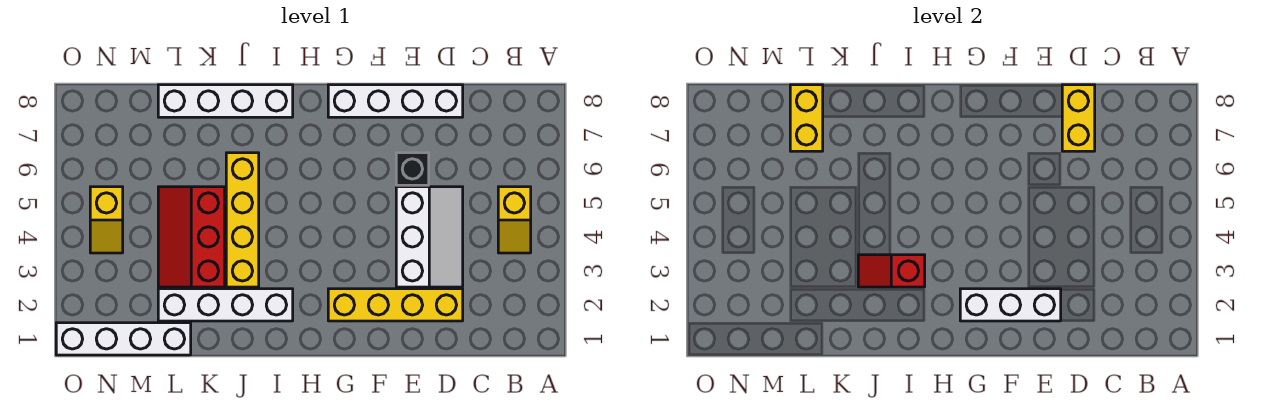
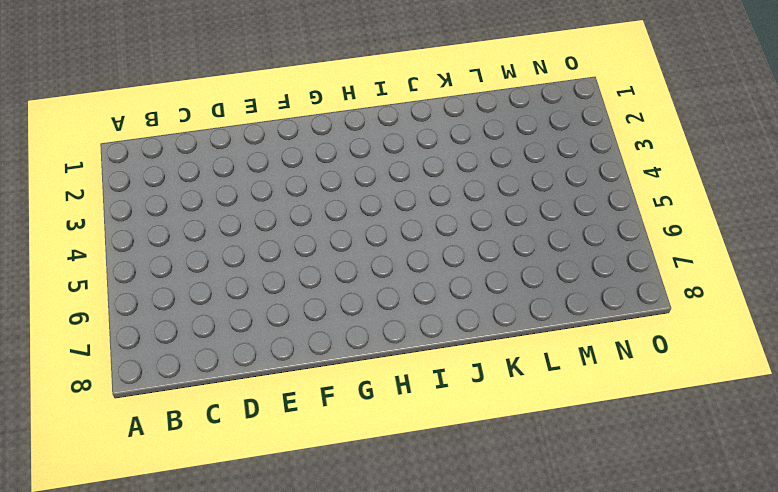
none -> yellow 1x2 slope [498,187,531,253]
none -> yellow 1x4 brick [328,289,463,321]
none -> white 2x3 slope [396,187,463,287]

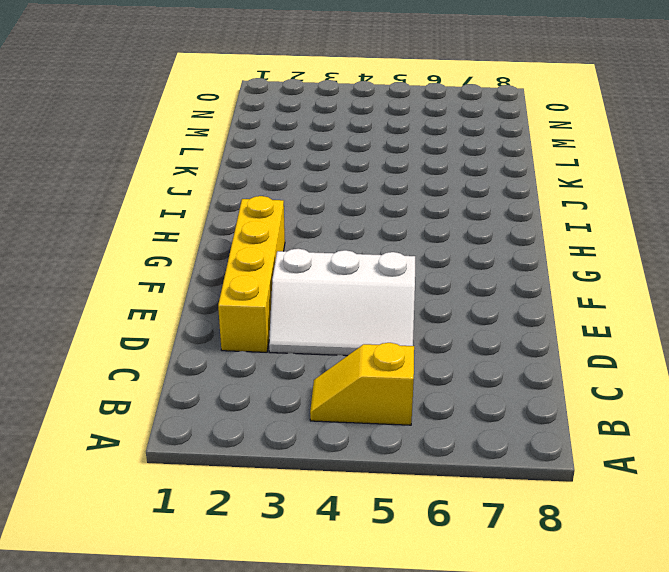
none -> white 1x4 brick [328,85,463,117]
none -> black 1x1 brick [396,153,429,185]
none -> white 1x4 brick [158,289,293,321]

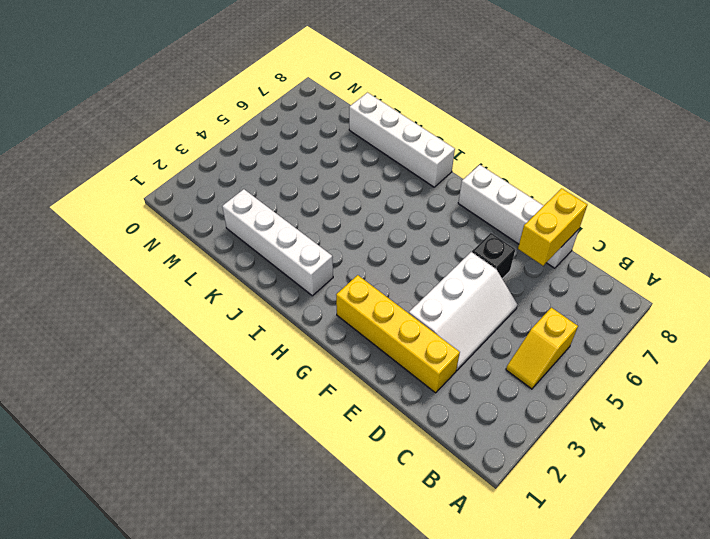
none -> yellow 1x4 brick [226,153,259,287]
none -> red 2x3 slope [158,187,225,287]
none -> white 1x4 brick [56,323,191,355]

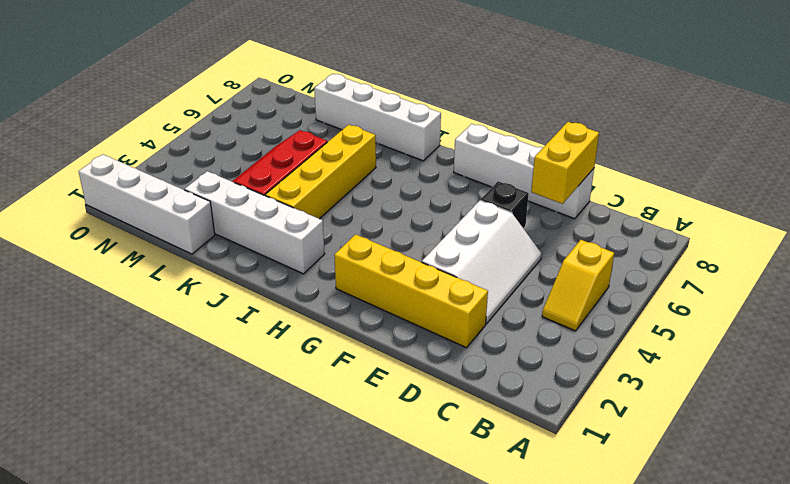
none -> yellow 1x2 slope [90,187,123,253]
none -> white 1x3 brick [960,289,1061,321]
none -> red 1x2 slope [858,255,925,287]

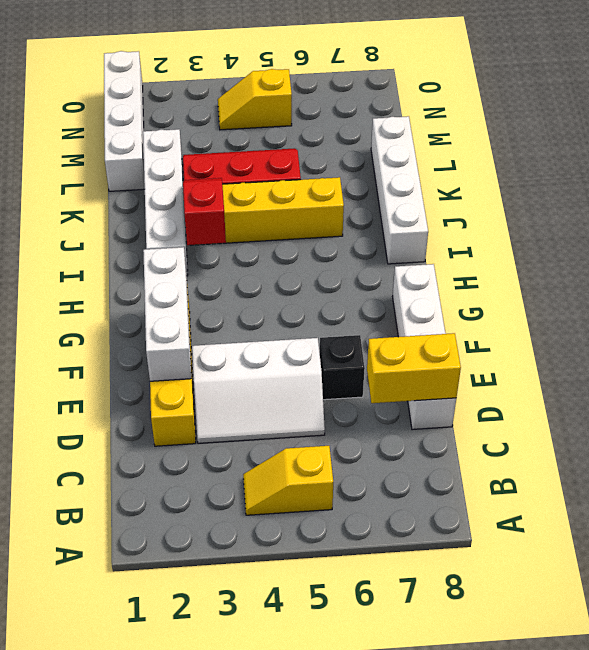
none -> yellow 1x2 brick [790,85,823,151]

